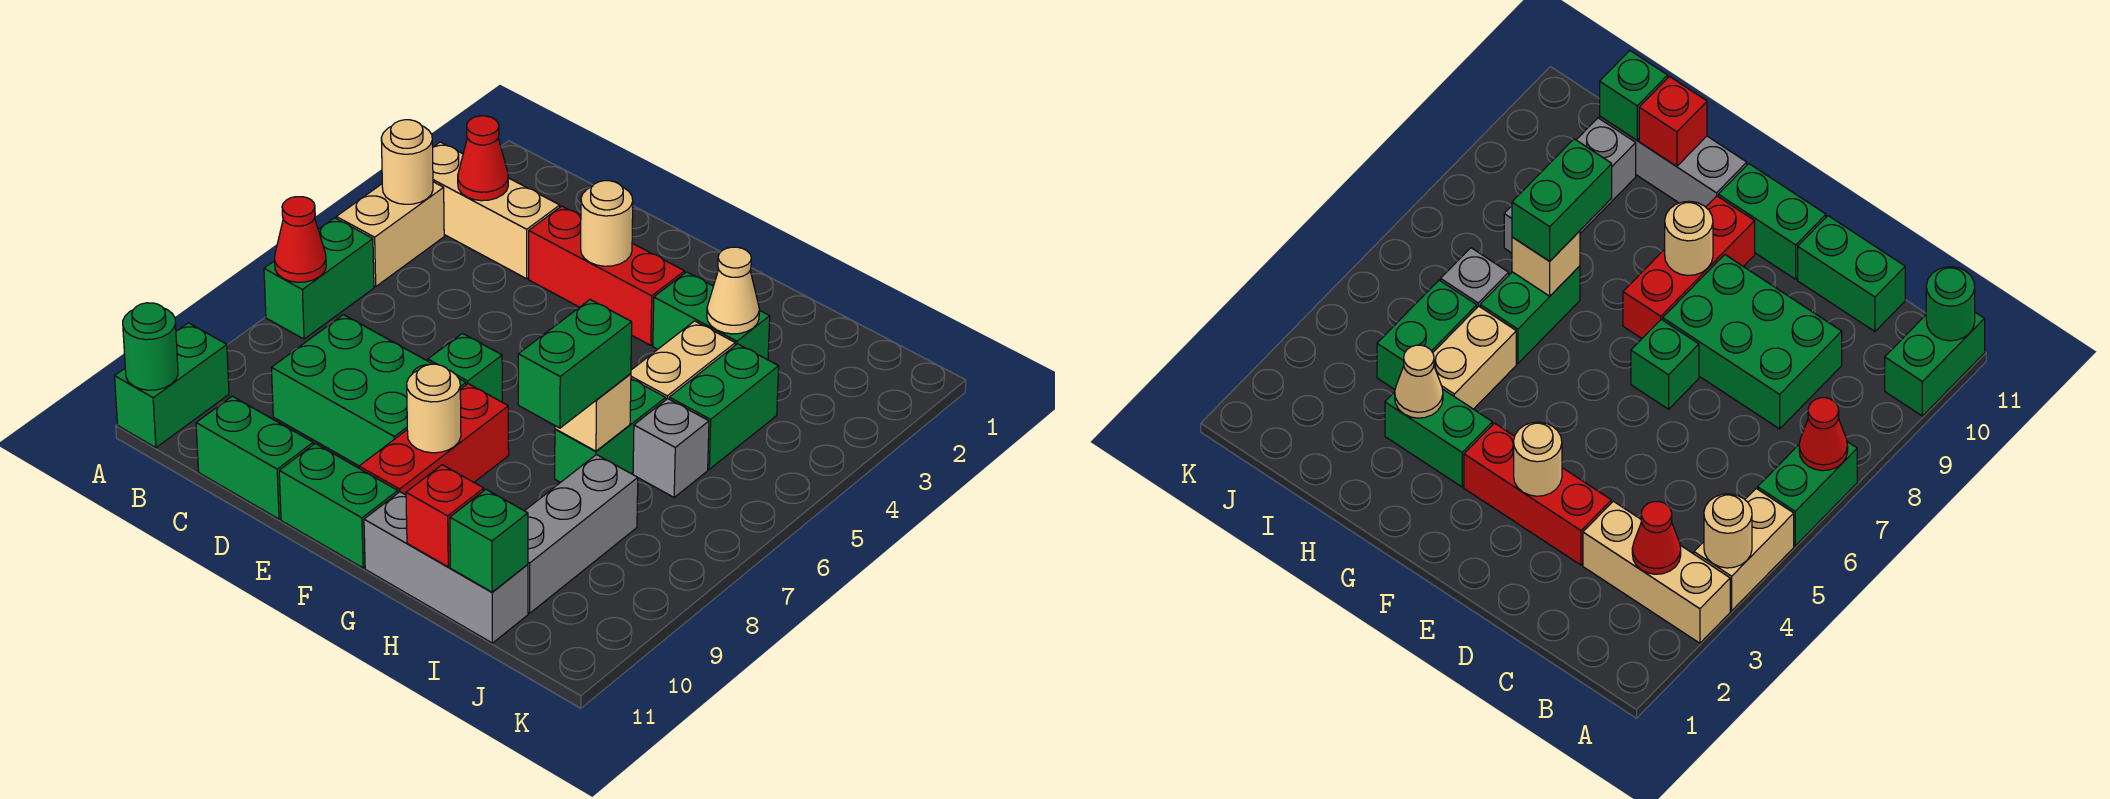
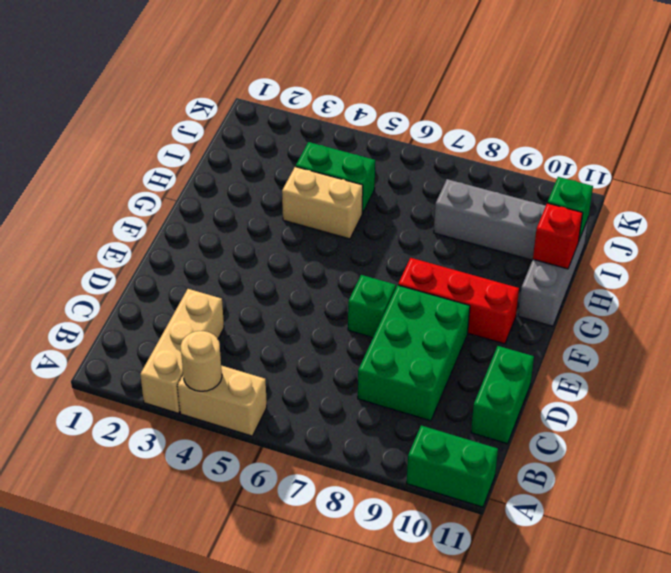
none -> green 1x2 brick [264,218,374,339]
none -> red 1x3 brick [529,206,685,345]
none -> green 1x2 brick [279,444,398,568]

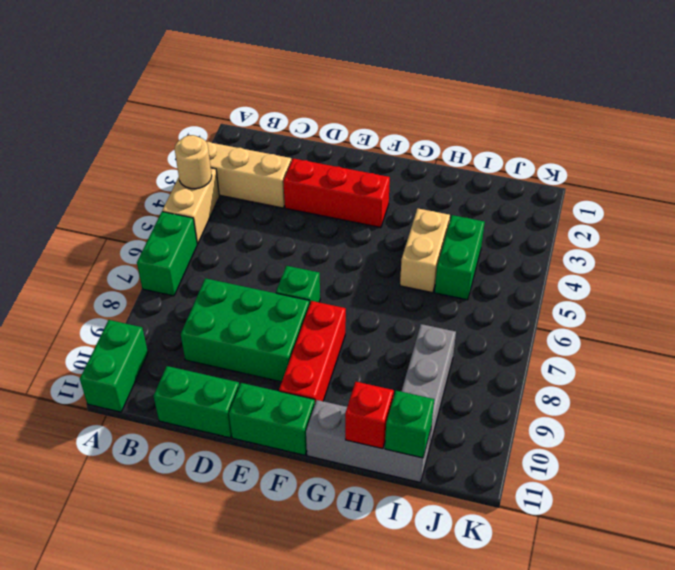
none -> green 1x2 brick [653,272,770,360]
none -> green 1x2 brick [555,379,666,483]
none -> grey 1x1 brick [633,399,709,497]

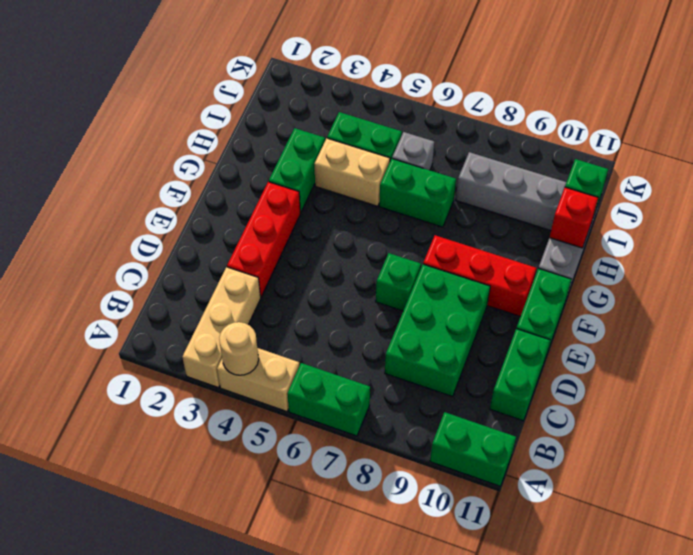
none -> red 1x1 cone [275,197,326,282]
none -> green 1x1 round brick [123,303,178,390]
none -> red 1x1 cone [458,116,508,201]

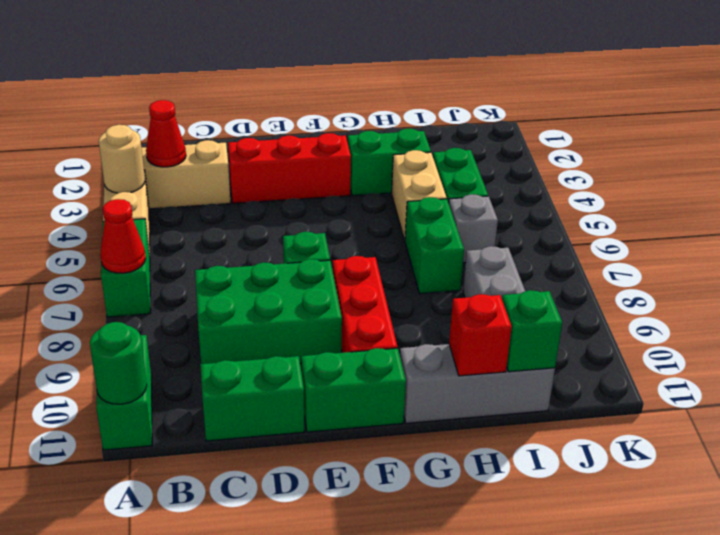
none -> tan 1x1 round brick [581,181,633,266]
none -> tan 1x1 round brick [407,364,461,453]
none -> tan 1x1 cone [707,247,759,334]

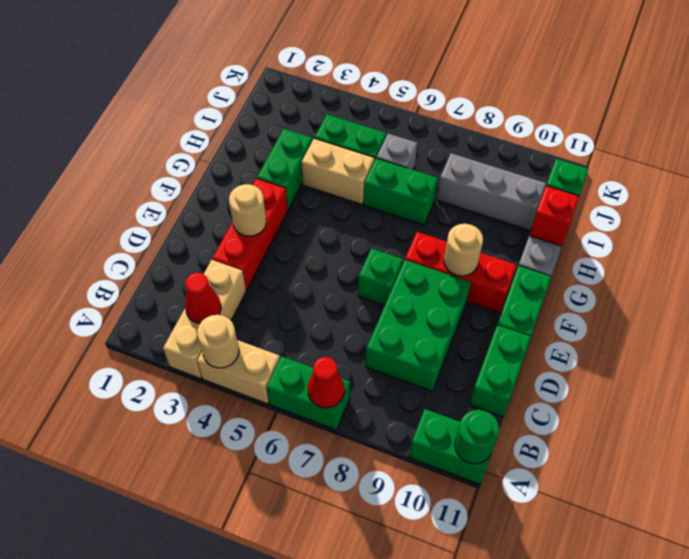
none -> tan 1x1 cone [707,247,759,334]
none -> tan 1x1 brick [555,374,631,451]
none -> green 1x2 brick [518,300,632,428]

